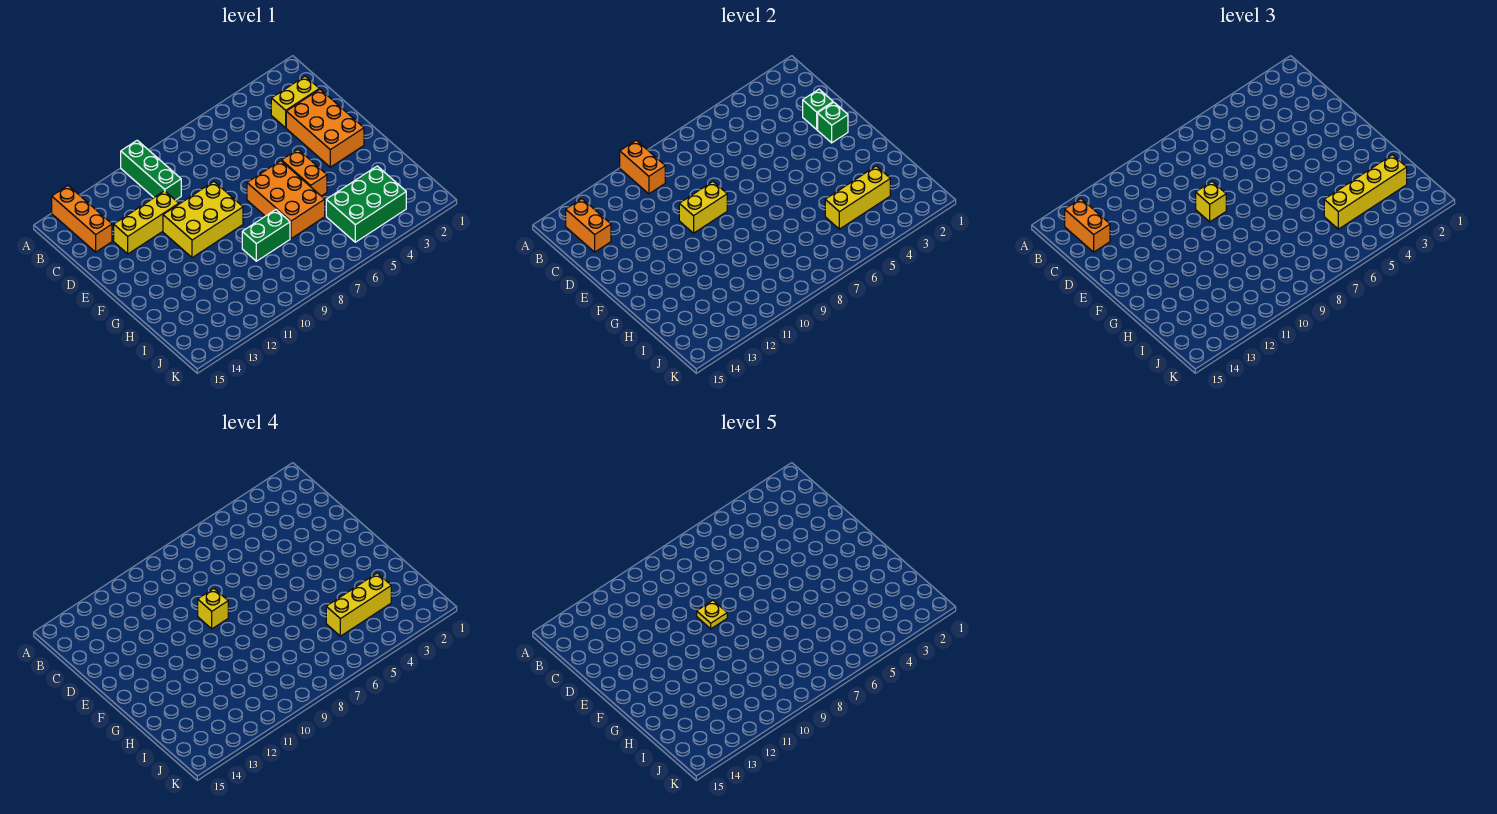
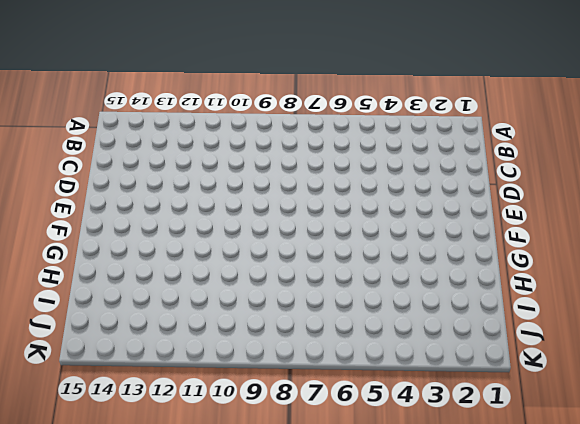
none -> green 1x3 brick [121,140,181,200]
none -> orange 1x3 brick [52,186,112,252]
none -> yellow 1x2 brick [271,76,319,128]

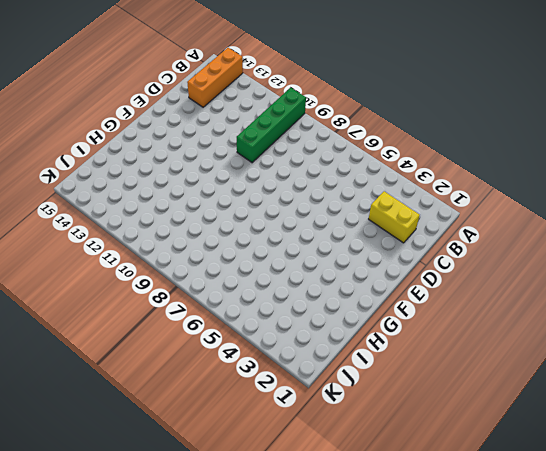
green 1x4 brick [237,88,306,163] -> green 1x3 brick [121,140,181,200]
none -> orange 2x3 brick [286,89,364,167]
none -> yellow 1x3 brick [114,191,179,254]
none -> yellow 2x3 brick [163,182,243,258]

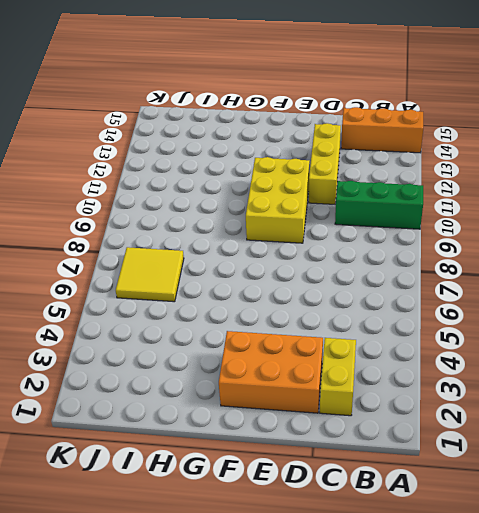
yellow 2x2 tile [116,247,184,302] -> none
none -> orange 1x2 brick [282,150,327,196]
none -> orange 2x3 brick [247,161,325,239]
none -> green 1x2 brick [242,210,290,261]

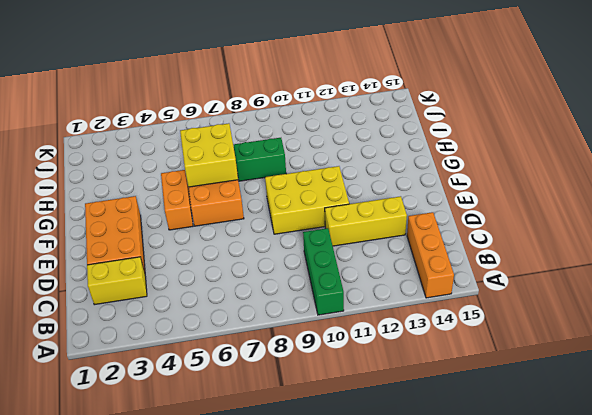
yellow 2x2 brick [180,123,238,187] -> none
none -> green 2x3 brick [326,166,406,242]
none -> orange 1x2 brick [620,140,665,194]
none -> orange 1x2 brick [566,199,611,252]

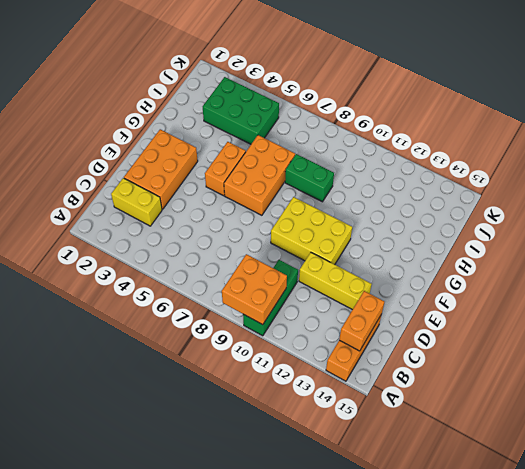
orange 2x2 brick [222,254,287,325] -> orange 1x2 brick [620,140,665,194]
none -> green 1x1 brick [803,89,833,130]
none -> green 1x1 brick [818,102,848,143]
none -> yellow 1x2 brick [679,182,727,233]

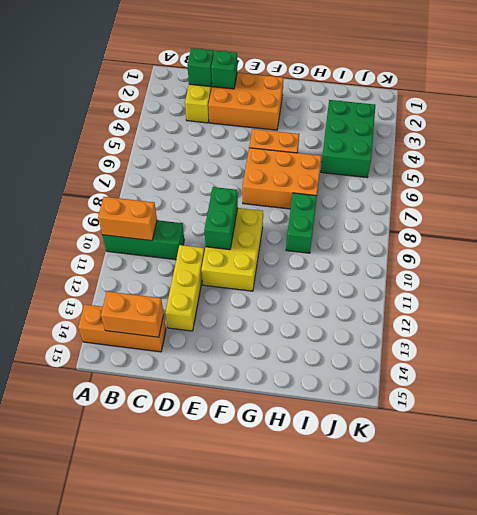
green 1x1 brick [187,48,214,87] -> green 1x1 brick moved to [818,102,848,143]
green 1x2 brick [204,187,238,250] -> yellow 1x2 brick [679,182,727,233]
none -> yellow 1x3 brick [825,166,890,229]
none -> orange 1x2 brick [1065,199,1110,252]
none -> yellow 1x1 brick [1196,182,1226,222]

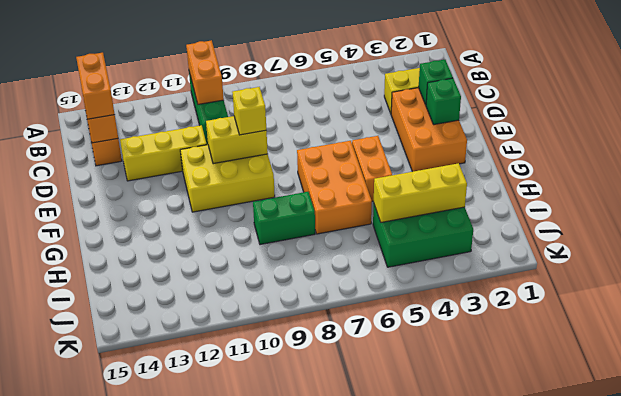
none -> yellow 1x4 brick [1324,155,1407,229]
none -> yellow 1x1 brick [198,589,228,629]
none -> yellow 1x3 brick [326,573,391,636]

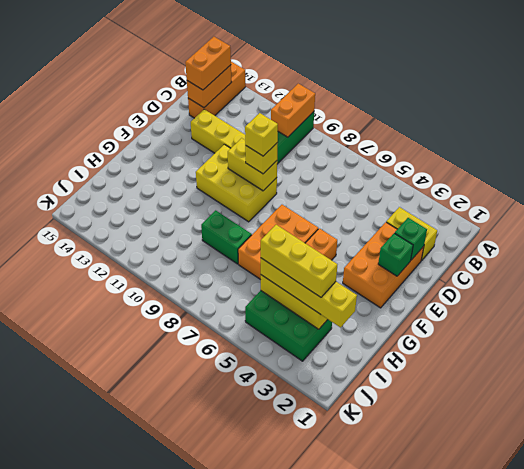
none -> yellow 1x1 plate [697,601,727,629]

